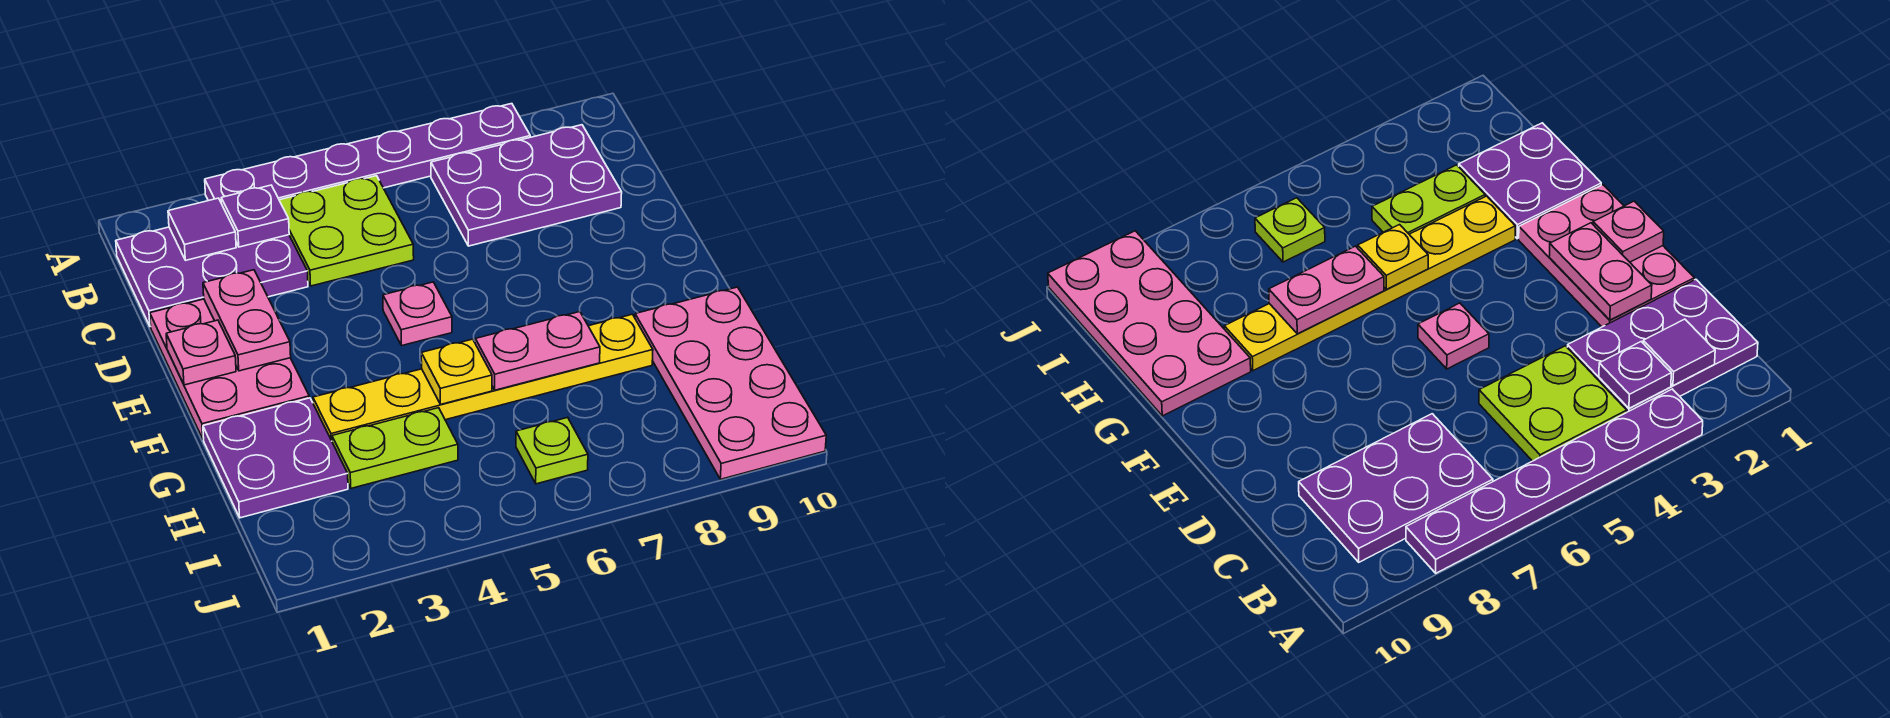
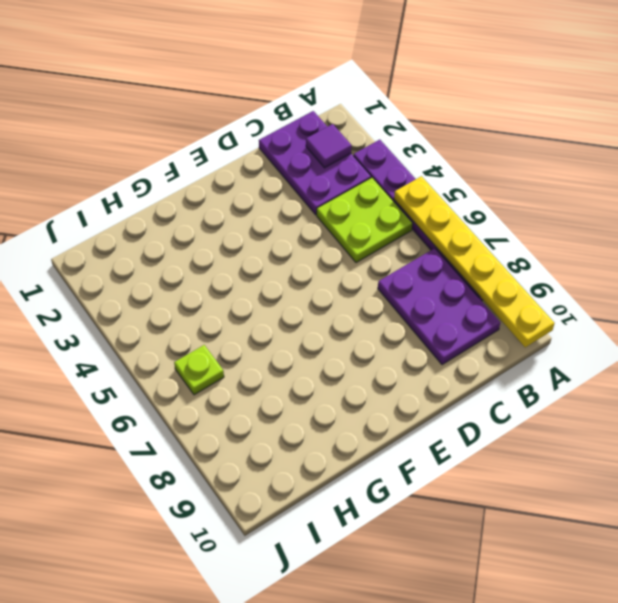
yellow 1x6 plate [394,176,555,347] -> yellow 1x6 plate moved to [313,314,653,441]
none -> pink 2x3 plate [150,299,309,440]
none -> pink 1x1 plate [383,282,452,346]
none -> purple 2x2 plate [203,398,348,518]

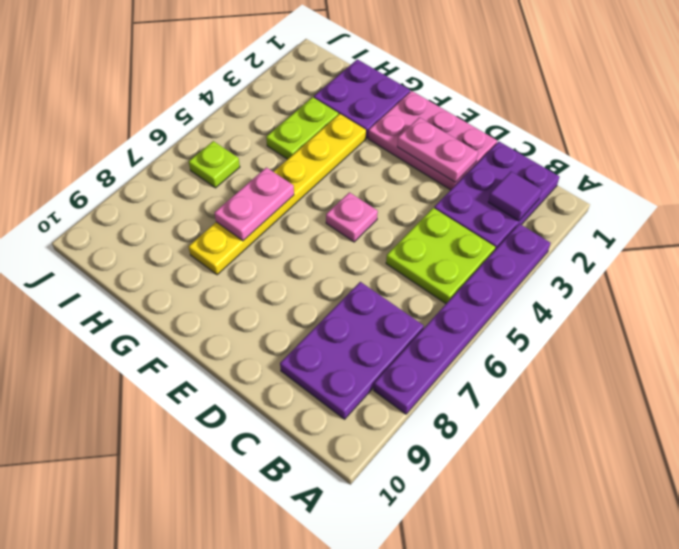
none -> pink 2x4 plate [635,287,826,479]
none -> purple 1x1 plate [221,185,289,247]
none -> pink 1x1 plate [166,320,236,385]

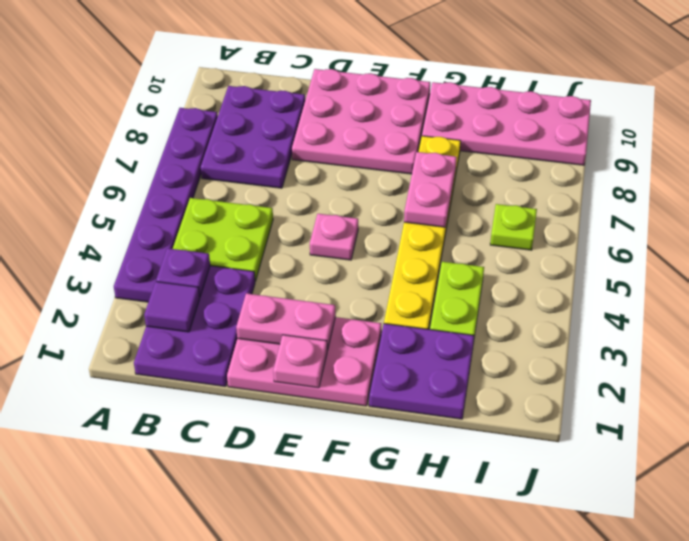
pink 3x3 plate [292,69,430,174] -> none
none -> yellow 1x1 plate [421,339,492,404]

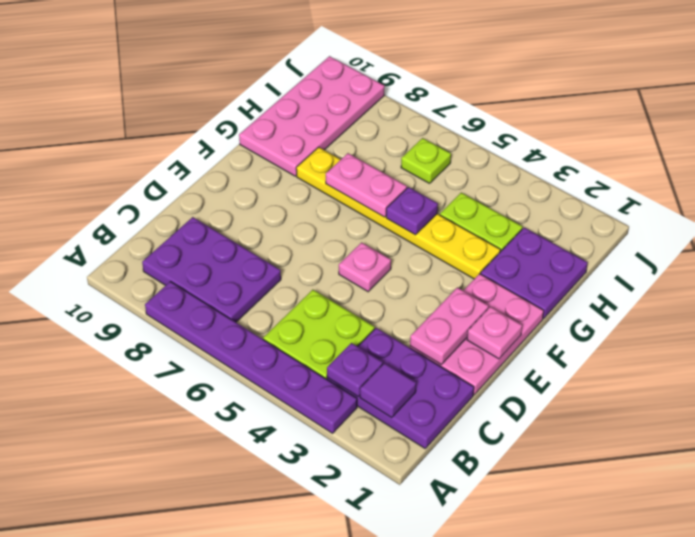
purple 1x1 plate [386,187,438,235] -> yellow 1x1 plate [421,339,492,404]

